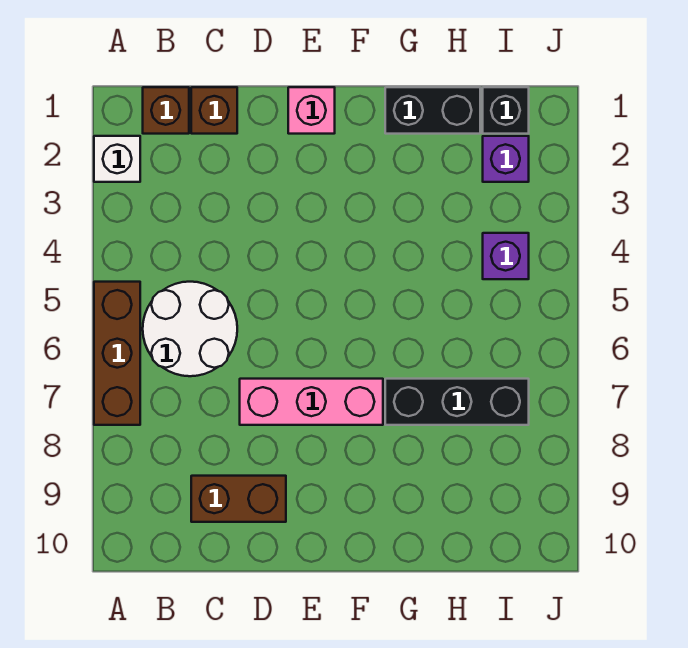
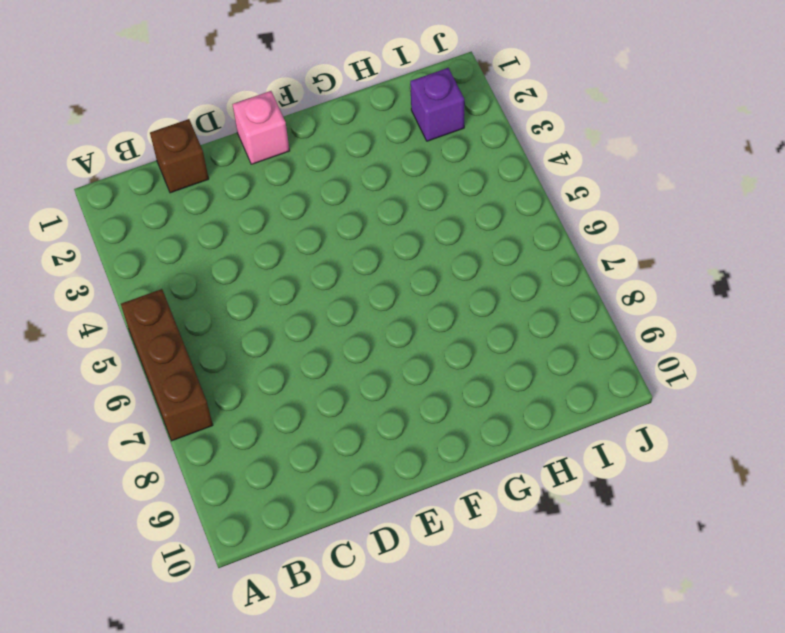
none -> white 1x1 brick [94,136,140,182]
none -> brown 1x1 brick [143,87,189,134]
none -> white 2x2 round brick [143,282,237,376]

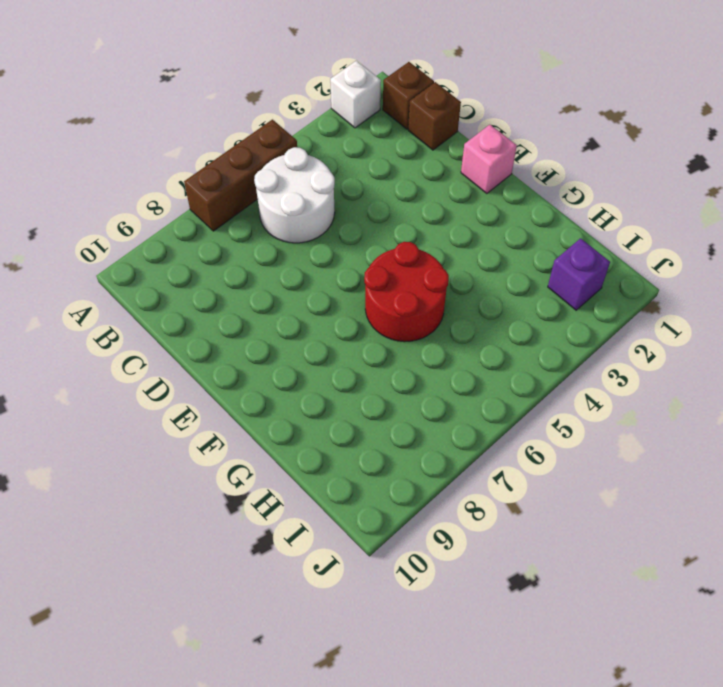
red 2x2 round brick [364,242,449,342] -> none
none -> brown 1x2 brick [191,476,286,522]
none -> pink 1x3 brick [240,379,383,425]
none -> black 1x2 brick [385,87,480,134]

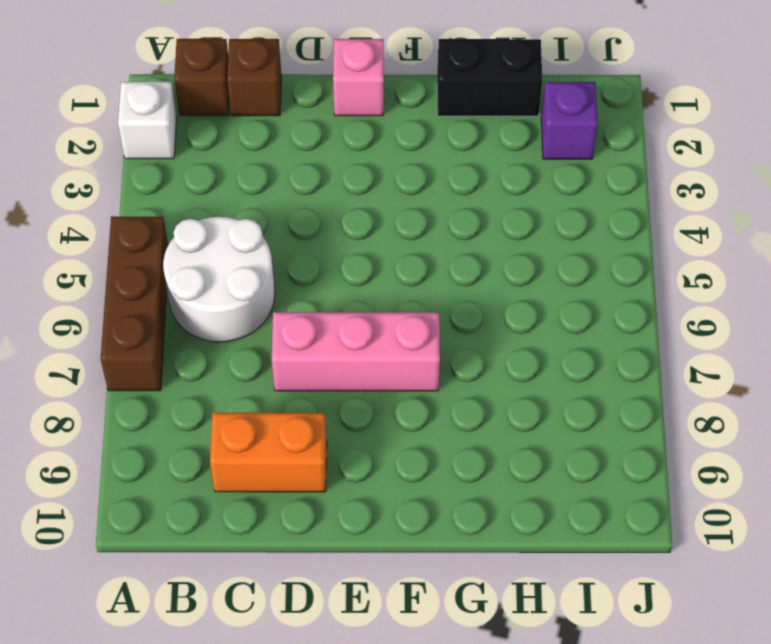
orange 1x2 brick [210,412,327,492] -> brown 1x2 brick [191,476,286,522]
none -> black 1x3 brick [385,379,529,425]
none -> black 1x1 brick [483,87,529,134]
none -> purple 1x1 brick [483,233,529,279]

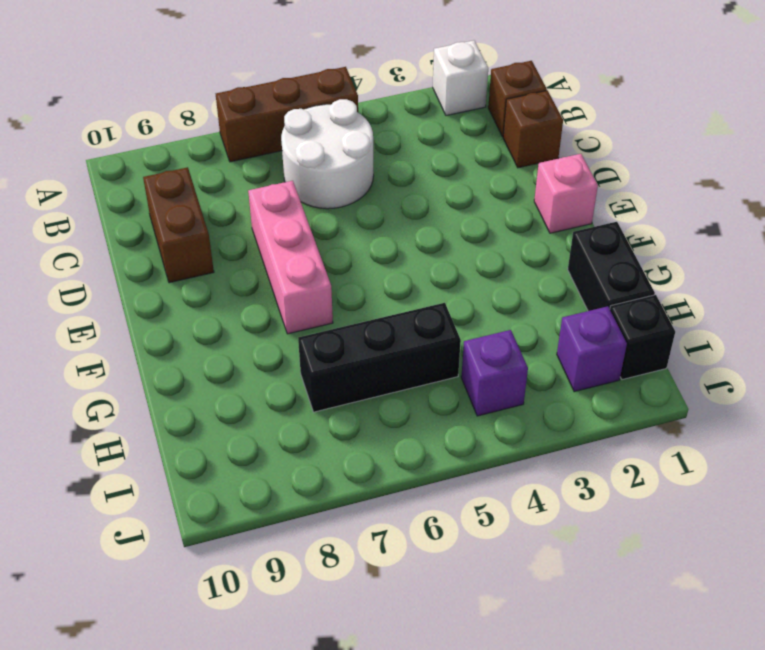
black 1x3 brick [298,303,461,412] -> black 1x3 brick turned to [385,379,529,425]

